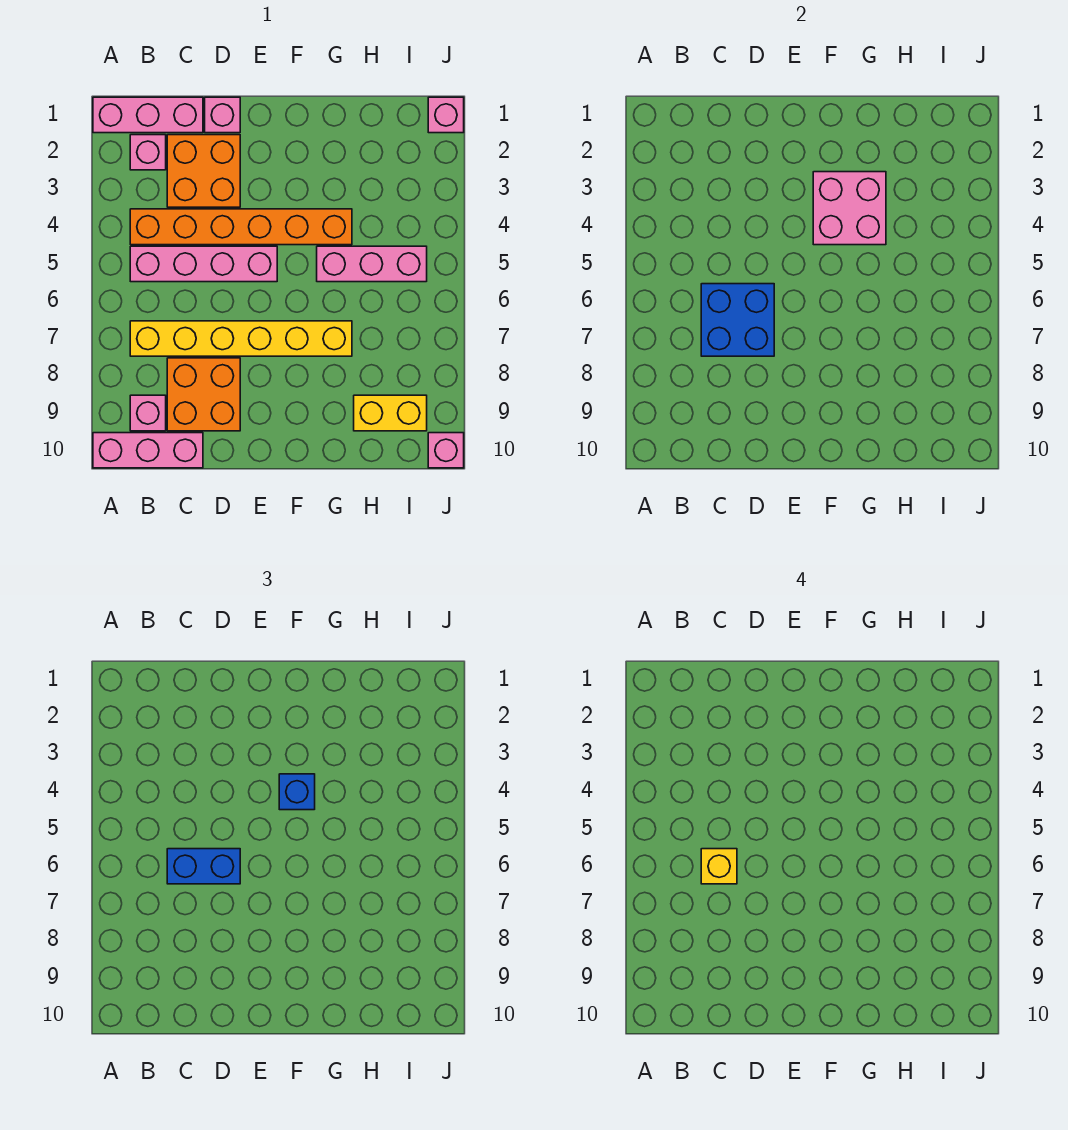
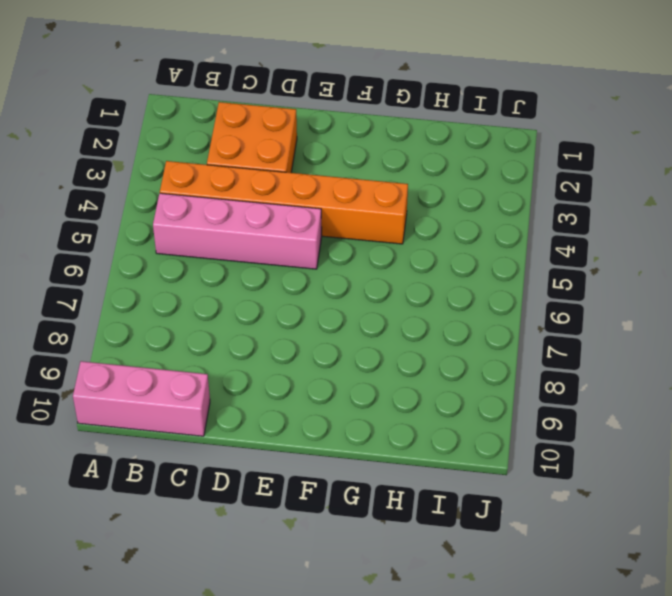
none -> pink 1x3 brick [93,97,203,133]
none -> pink 1x1 brick [130,135,166,170]
none -> yellow 1x6 brick [130,321,352,356]

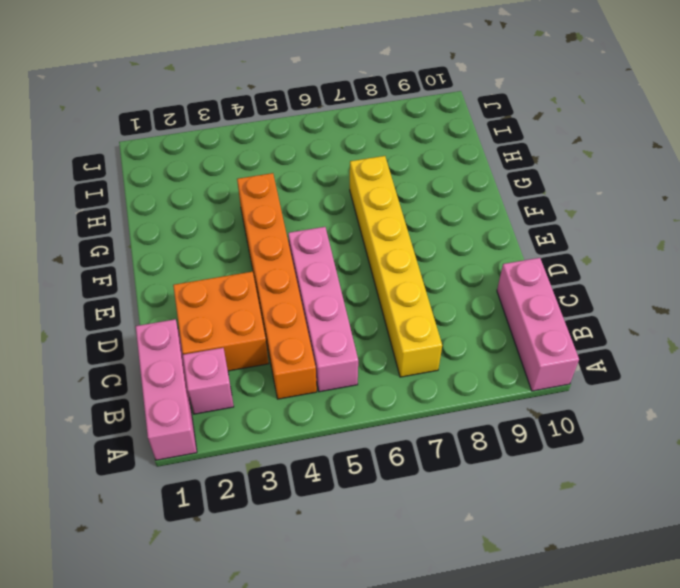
none -> pink 1x1 brick [130,395,166,431]
none -> orange 2x2 brick [167,358,240,431]
none -> pink 1x1 brick [205,97,240,133]

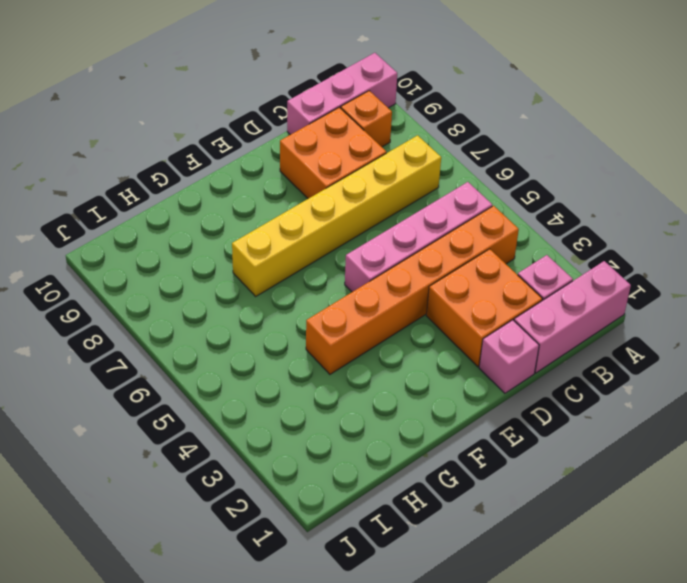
orange 1x1 brick [341,91,392,147] -> pink 1x1 brick [130,395,166,431]
none -> pink 1x3 brick [317,246,427,282]
none -> yellow 1x2 brick [354,395,427,431]
none -> pink 1x1 brick [428,97,464,133]

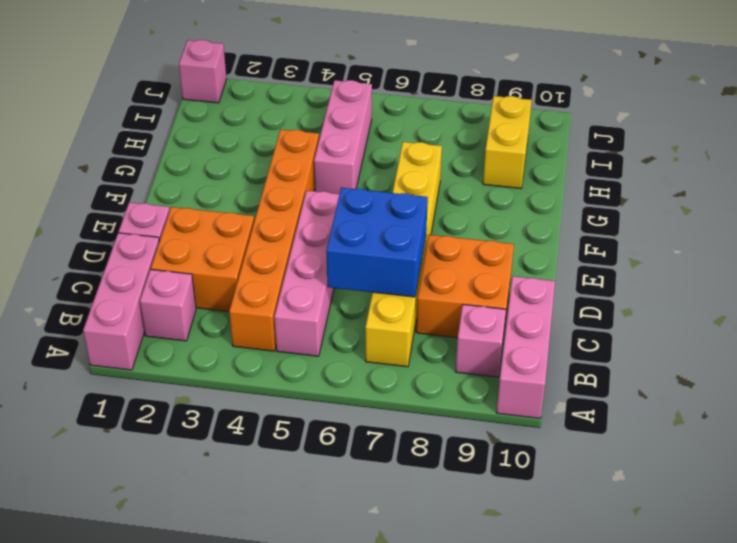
none -> pink 1x1 brick [428,433,464,468]
none -> pink 2x2 brick [813,172,886,245]
none -> blue 1x2 brick [167,849,240,884]

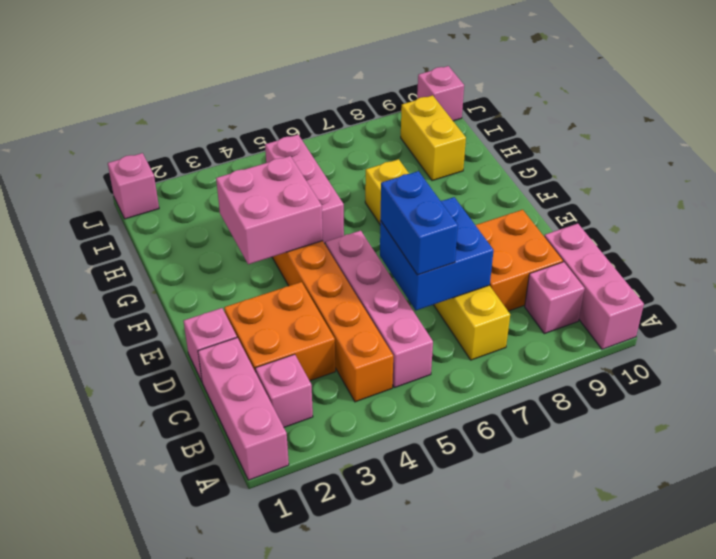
none -> blue 1x1 brick [279,774,315,810]
none -> yellow 1x1 brick [701,849,737,884]

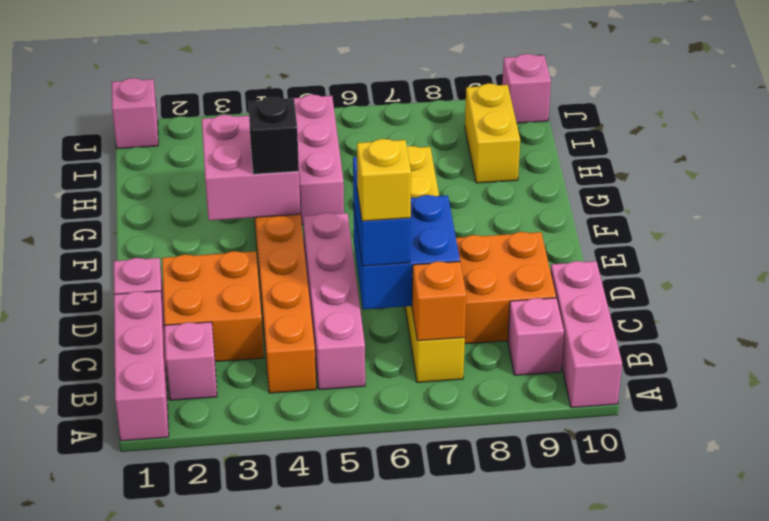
orange 1x1 brick [412,261,466,341] -> none
black 1x1 brick [248,97,299,174] -> blue 1x1 brick [279,774,315,810]

